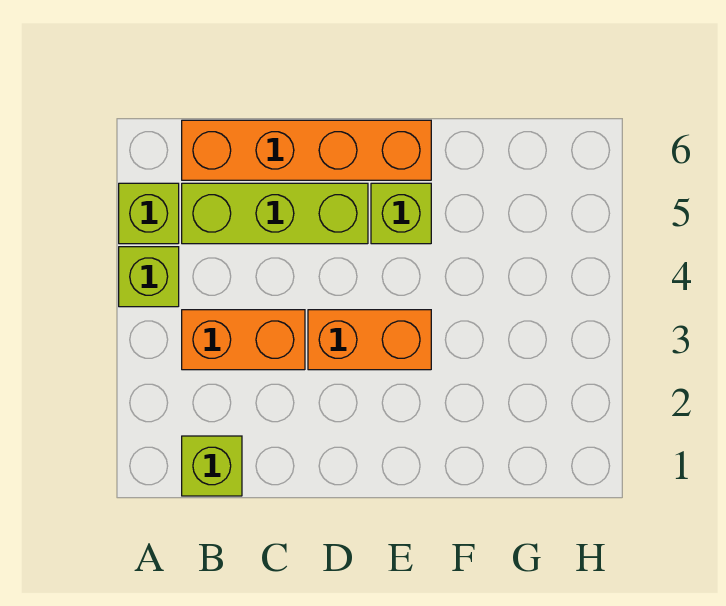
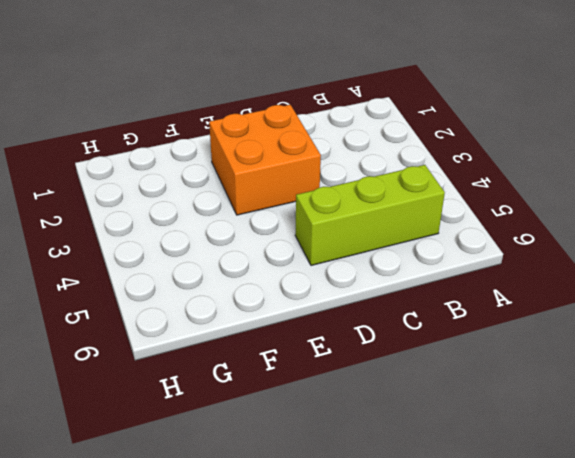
orange 2x2 brick [209,105,321,215] -> orange 1x2 brick [308,310,431,370]
none -> lime 1x1 brick [119,247,179,307]
none -> lime 1x1 brick [119,183,179,244]

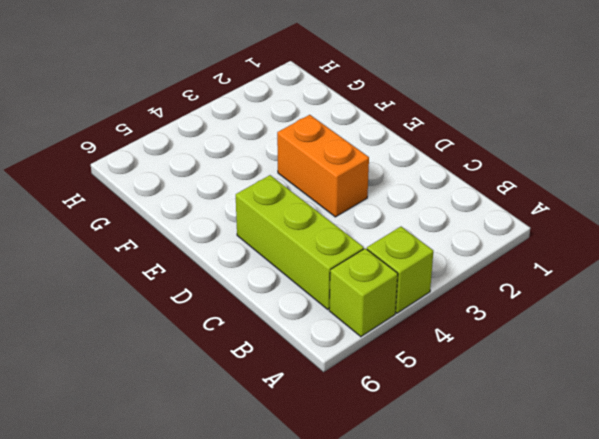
none -> lime 1x1 brick [182,436,242,496]
none -> orange 1x2 brick [182,310,305,370]

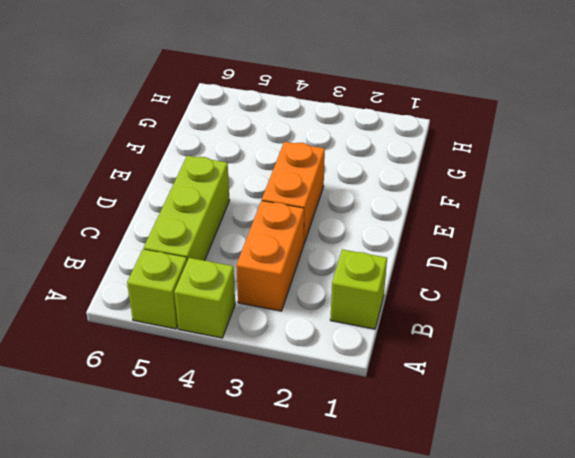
none -> orange 1x4 brick [182,120,431,180]
none -> lime 1x1 brick [371,183,431,244]

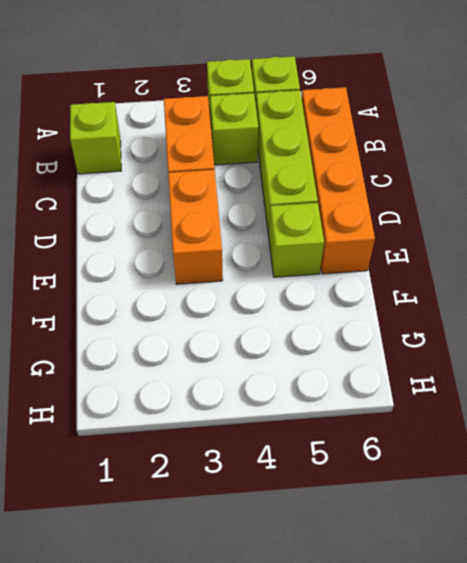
lime 1x1 brick [210,93,258,165] -> none

